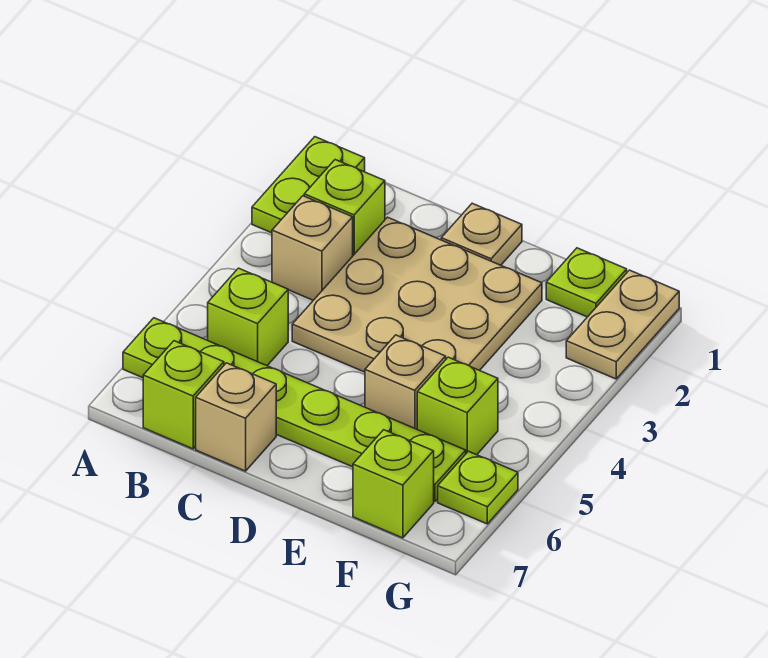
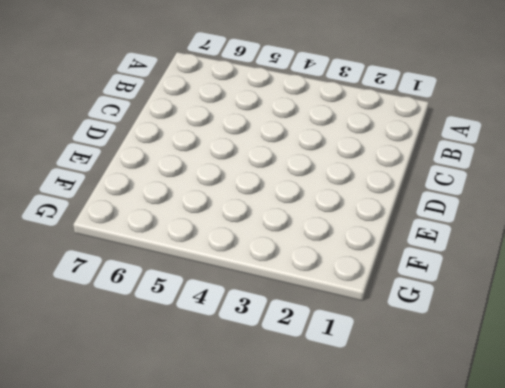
none -> lime 1x2 plate [252,137,365,233]
none -> lime 1x6 plate [123,318,466,502]
none -> lime 1x1 brick [304,160,385,255]

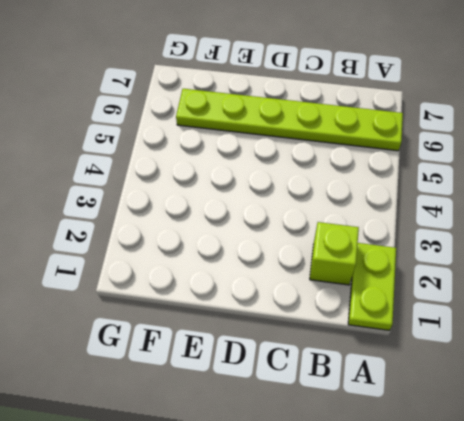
none -> tan 1x1 brick [272,196,353,300]
none -> lime 1x1 brick [208,268,288,366]
none -> lime 1x1 brick [143,341,224,449]

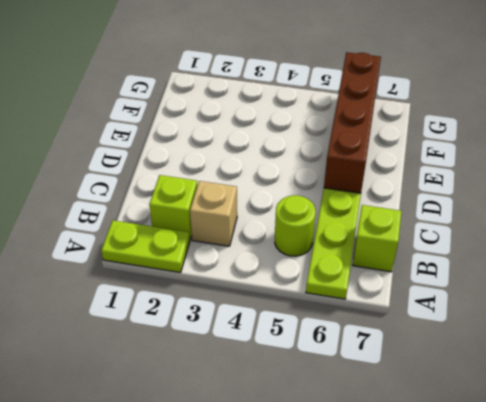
lime 1x1 round brick [275,195,316,256] -> lime 1x1 brick [208,268,288,366]
brown 1x4 brick [324,52,381,193] -> none
none -> tan 3x3 plate [292,217,542,372]
none -> tan 1x1 brick [196,363,276,471]
none -> tan 1x1 plate [441,203,522,265]

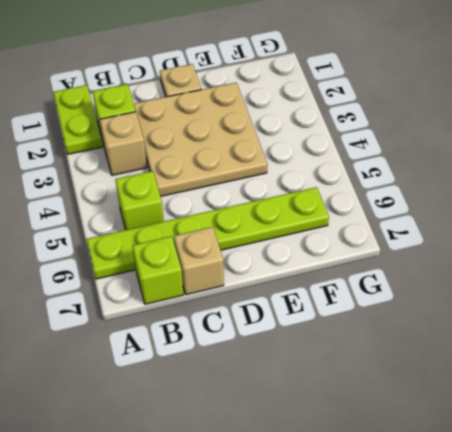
none -> tan 1x1 brick [365,335,446,429]
none -> lime 1x1 plate [546,248,627,317]
none -> lime 1x1 brick [417,357,498,455]

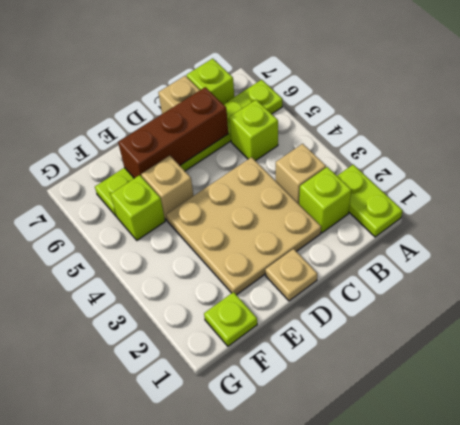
brown 1x3 brick [118,87,228,178] -> none
none -> lime 1x1 brick [353,430,434,538]
none -> tan 1x2 plate [566,270,679,379]
none -> lime 1x1 plate [438,451,518,524]

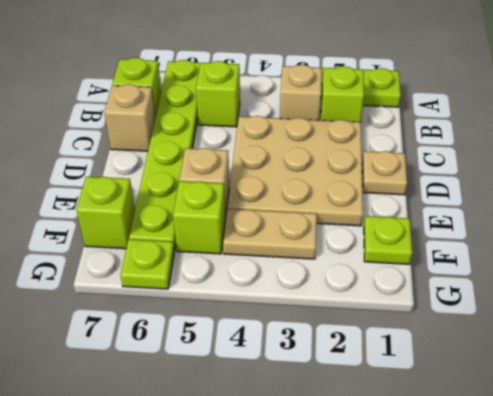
tan 1x2 plate [223,209,317,259] -> tan 1x2 plate moved to [566,270,679,379]

